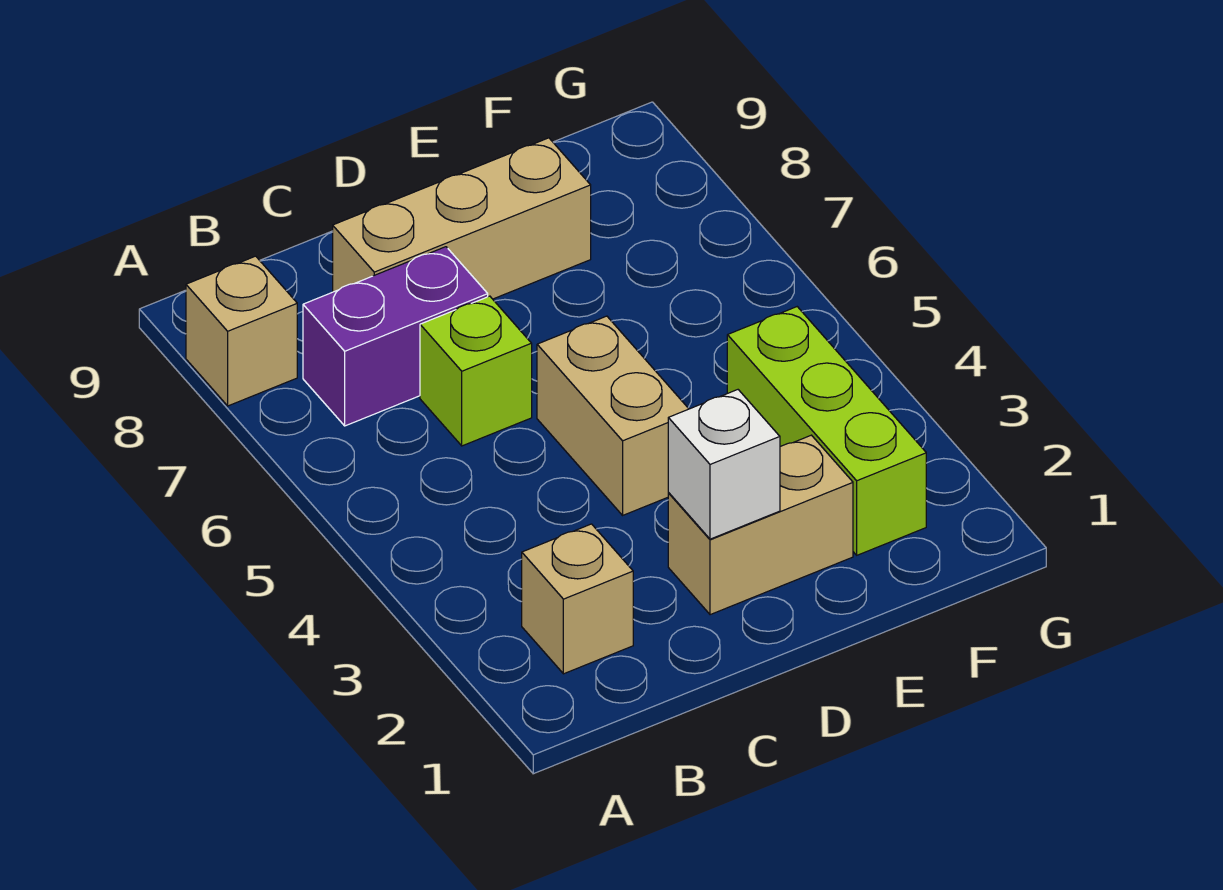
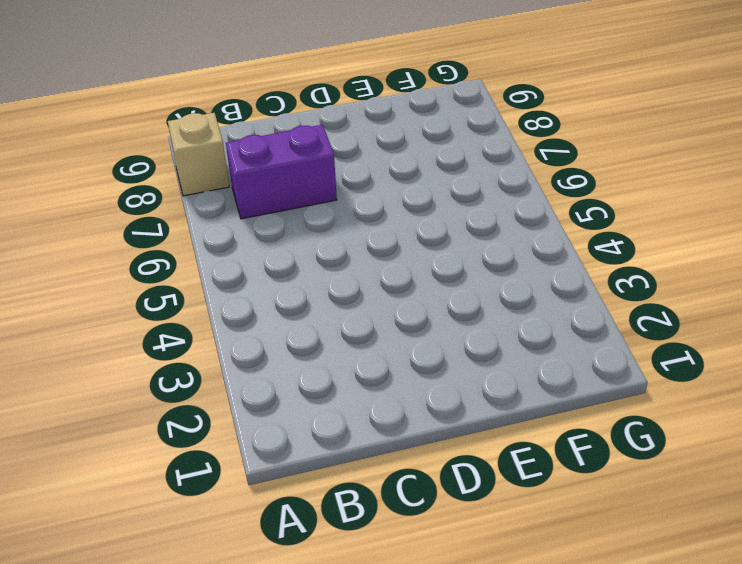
none -> tan 1x1 brick [522,524,633,674]
none -> lime 1x1 brick [420,296,532,446]

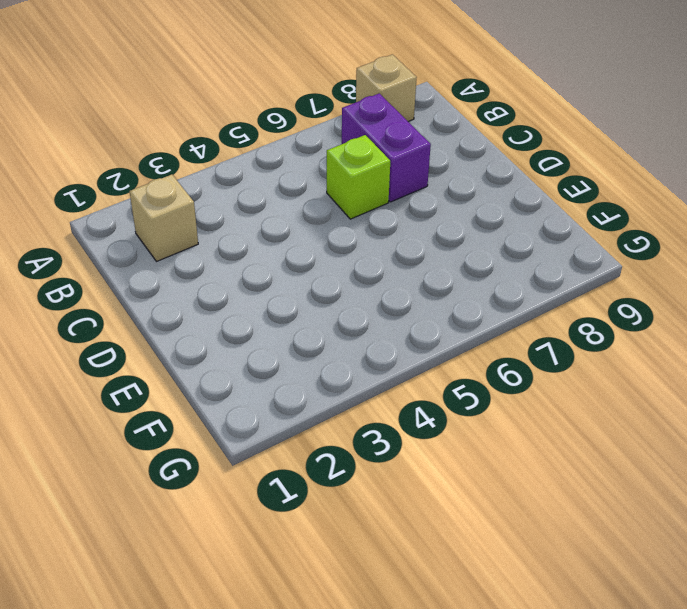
none -> tan 1x3 brick [333,138,591,299]
none -> tan 1x2 brick [668,435,853,615]

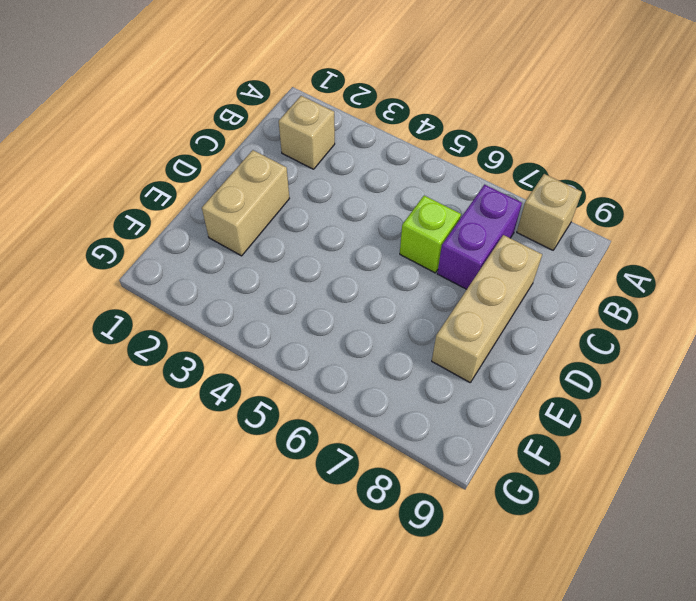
none -> tan 1x2 brick [537,316,689,515]
none -> lime 1x3 brick [727,307,926,555]

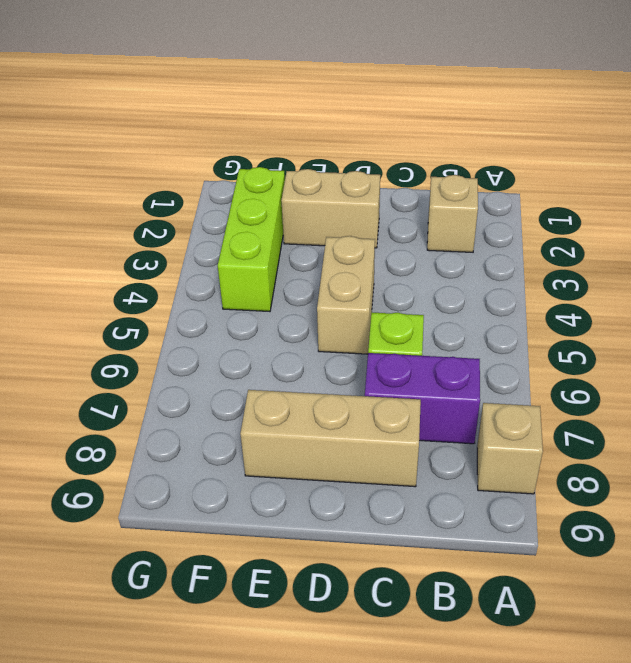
none -> white 1x1 brick [668,390,780,539]

